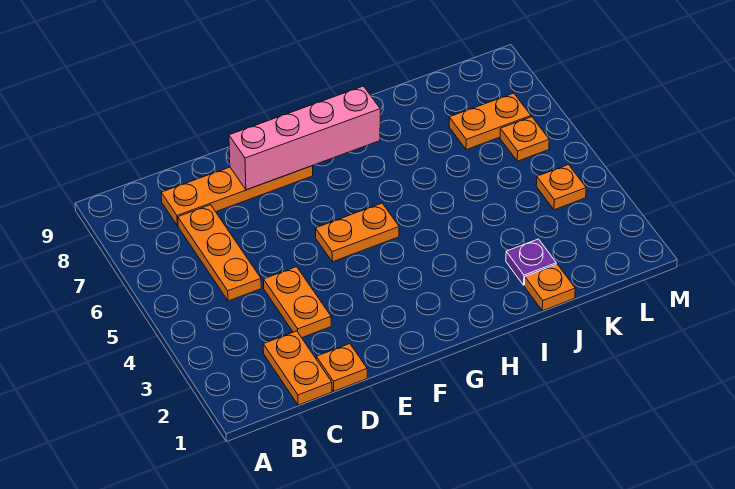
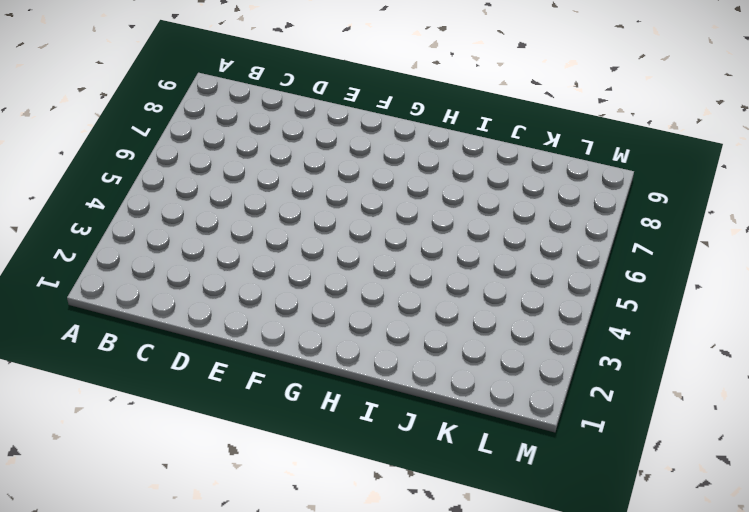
none -> orange 1x2 plate [263,331,332,405]
none -> orange 1x3 plate [178,205,261,301]
none -> orange 1x4 plate [161,166,313,226]

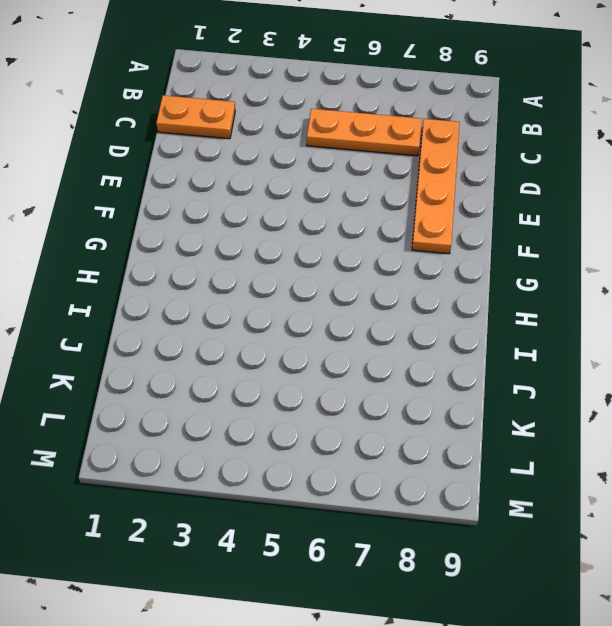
none -> orange 1x1 plate [316,344,367,391]
none -> orange 1x2 plate [264,267,331,338]
none -> orange 1x2 plate [315,203,399,262]

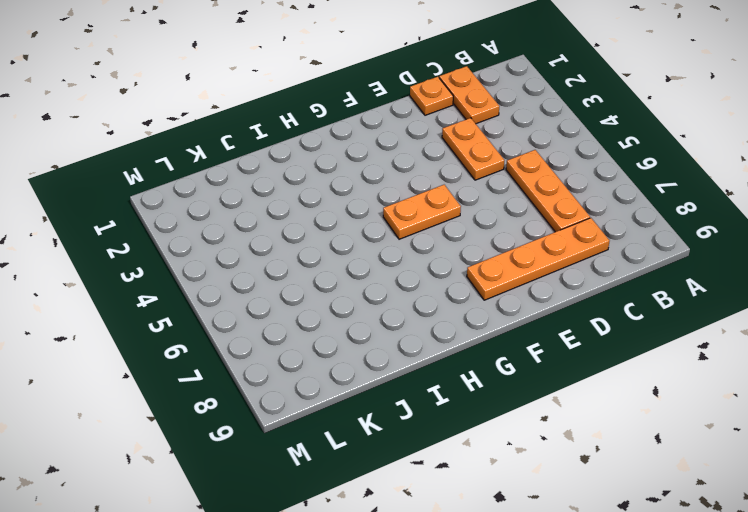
none -> orange 1x1 plate [524,264,575,311]
none -> purple 1x1 plate [506,239,556,285]
none -> orange 1x2 plate [449,93,531,150]

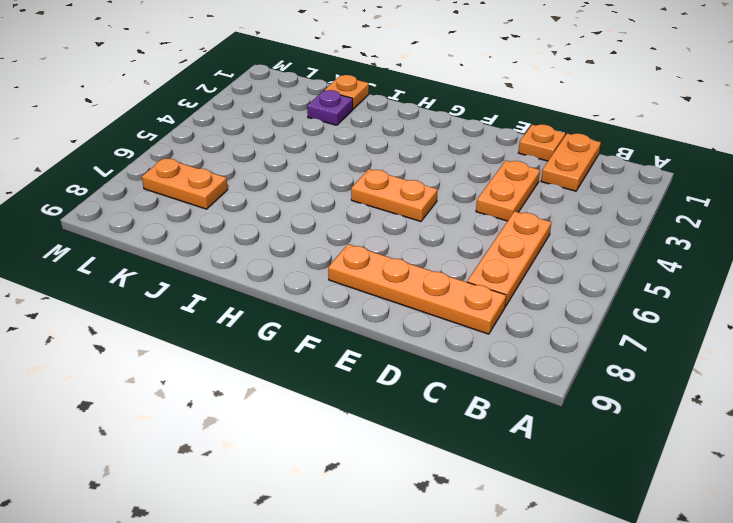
none -> orange 1x1 plate [536,165,586,210]
none -> orange 1x1 plate [500,117,549,161]
none -> pink 1x4 brick [229,86,380,190]

